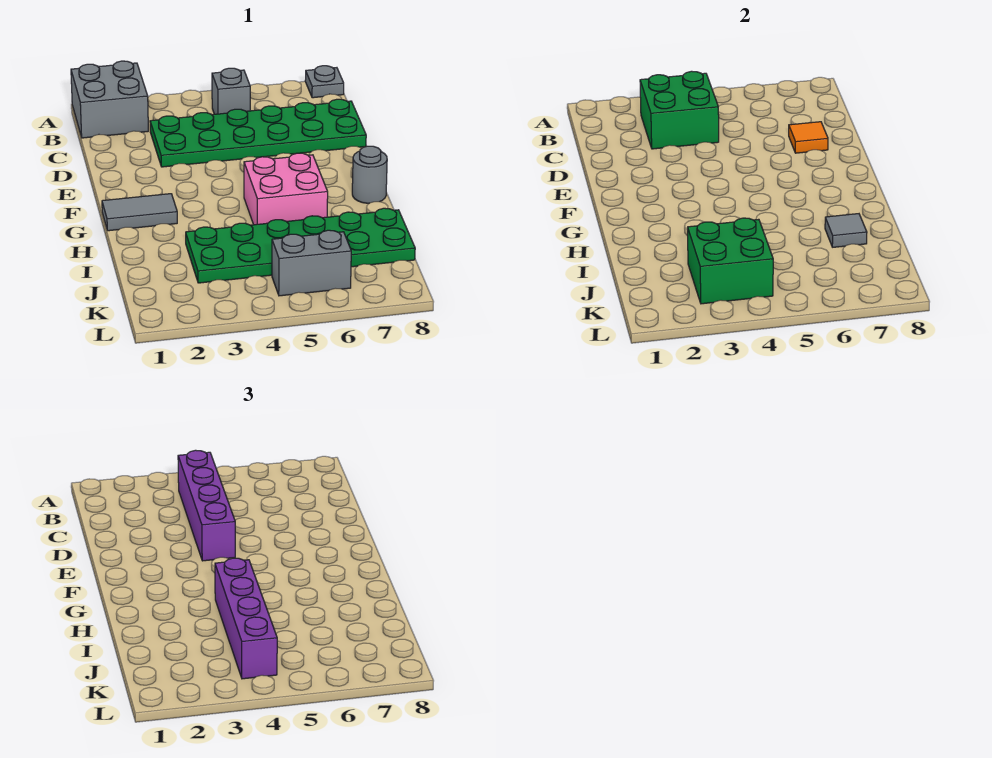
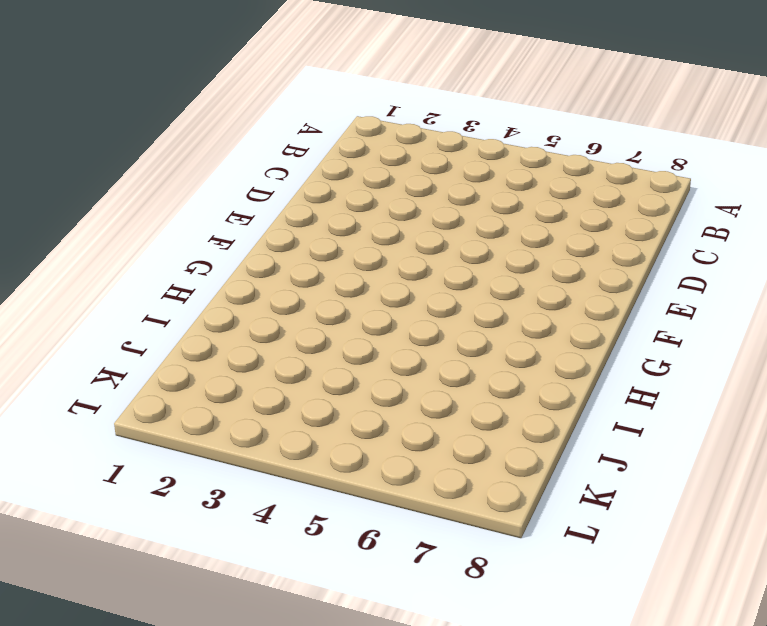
none -> grey 2x2 brick [71,61,148,138]
none -> grey 1x1 plate [305,66,344,98]
none -> grey 1x1 brick [212,68,250,114]

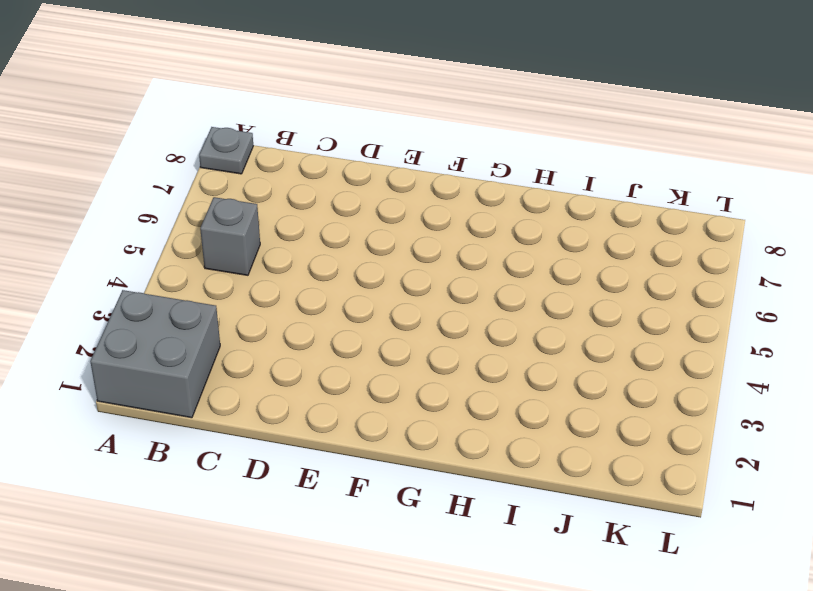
none -> green 2x6 plate [150,99,366,167]
none -> grey 1x2 tile [102,194,177,231]
none -> pink 2x2 brick [244,153,328,225]

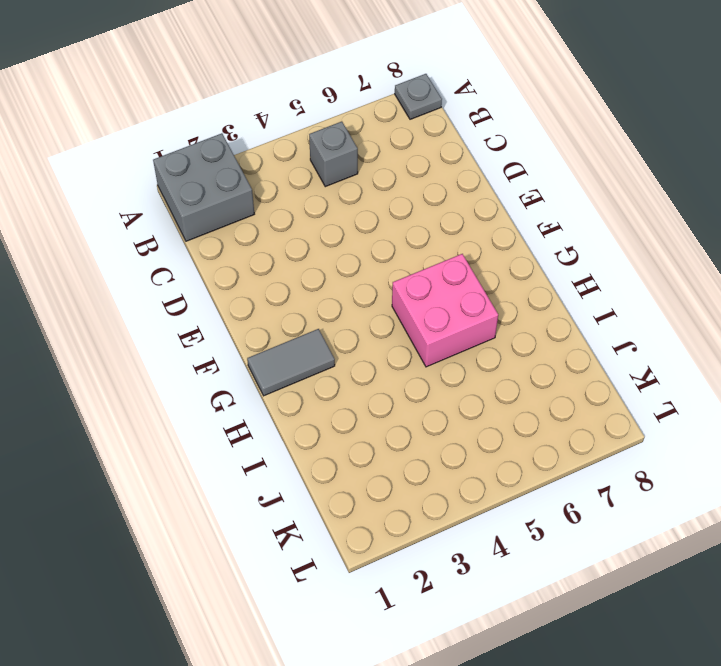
none -> green 2x6 plate [150,99,366,167]
none -> grey 1x1 round brick [352,146,387,203]
none -> green 2x6 plate [186,208,415,283]

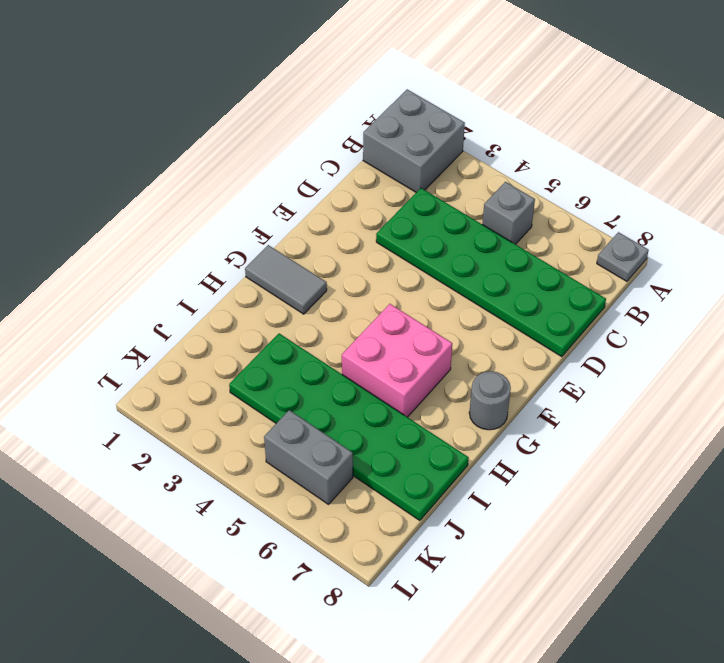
none -> green 2x2 brick [640,71,719,149]
none -> orange 1x1 tile [789,122,828,153]
none -> grey 1x1 tile [825,214,867,247]

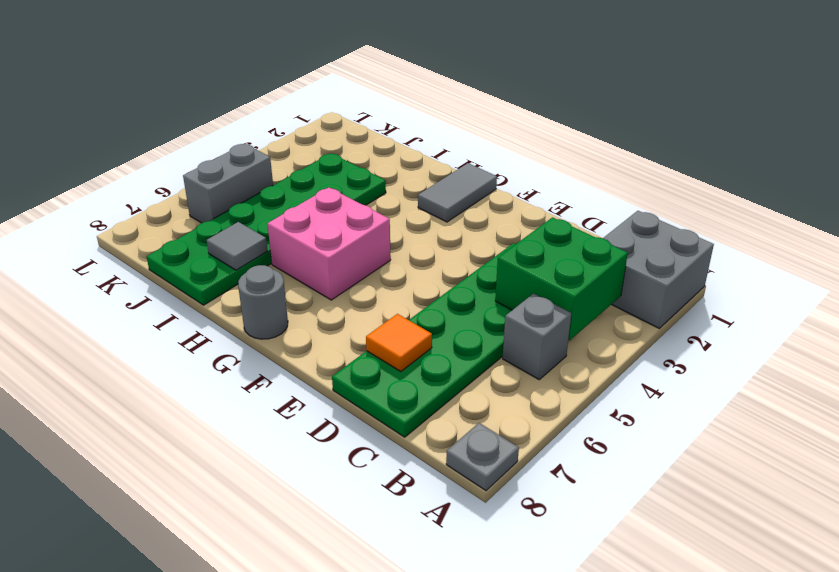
none -> green 2x2 brick [688,218,773,304]
none -> purple 1x4 brick [178,450,235,561]
none -> purple 1x4 brick [215,558,277,679]

